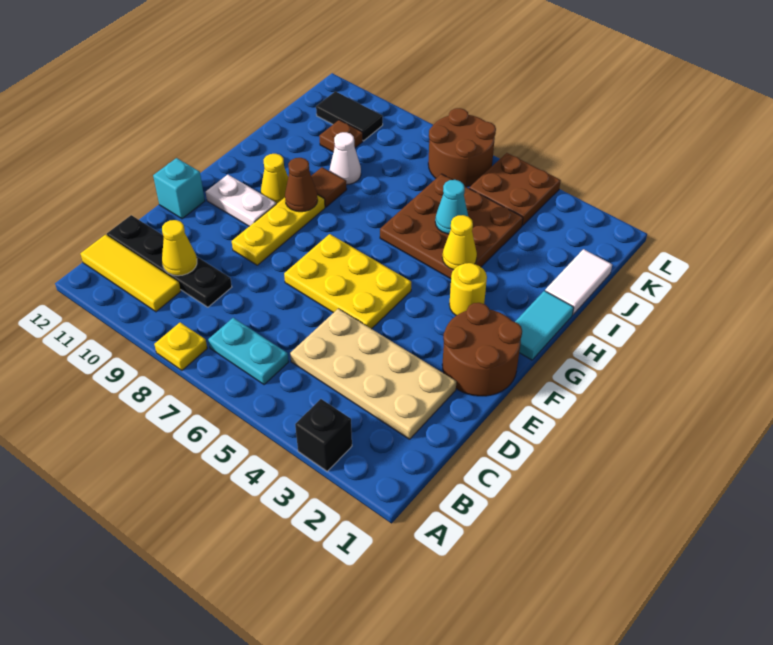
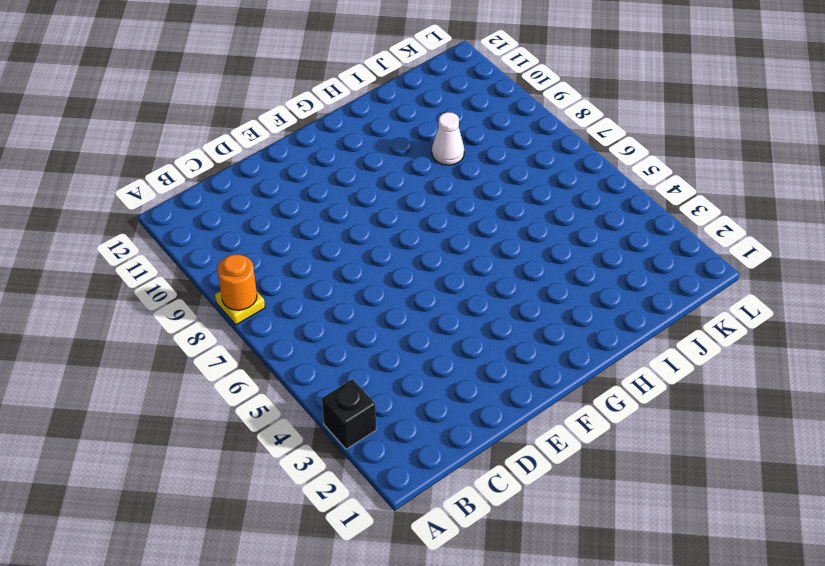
orange 1x1 round brick [217,254,257,310] -> none
none -> cyan 1x2 plate [208,318,289,385]
none -> yellow 1x3 tile [81,235,181,312]
none -> tan 2x4 plate [290,309,456,439]

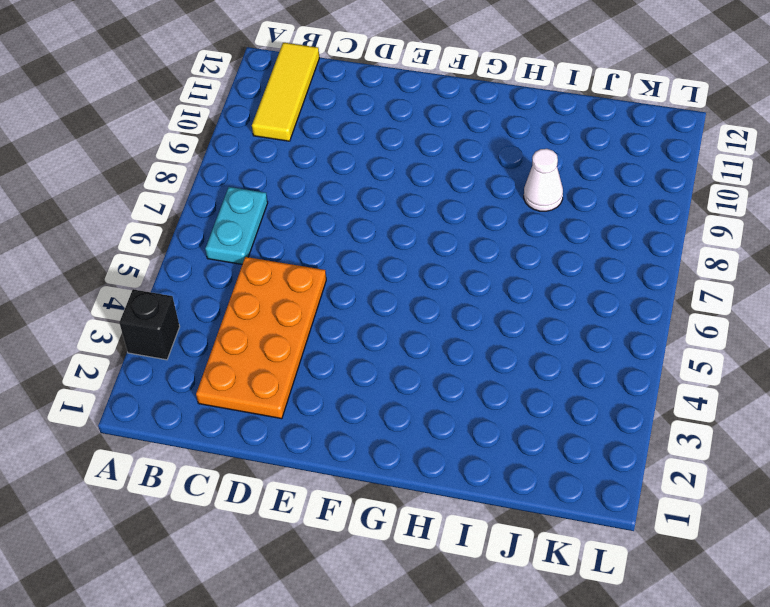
orange 2x4 plate [196,257,326,419] -> tan 2x4 plate [290,309,456,439]
none -> yellow 1x1 plate [154,322,207,370]
none -> black 1x4 plate [107,215,232,307]
none -> brown 2x2 round brick [442,303,522,396]

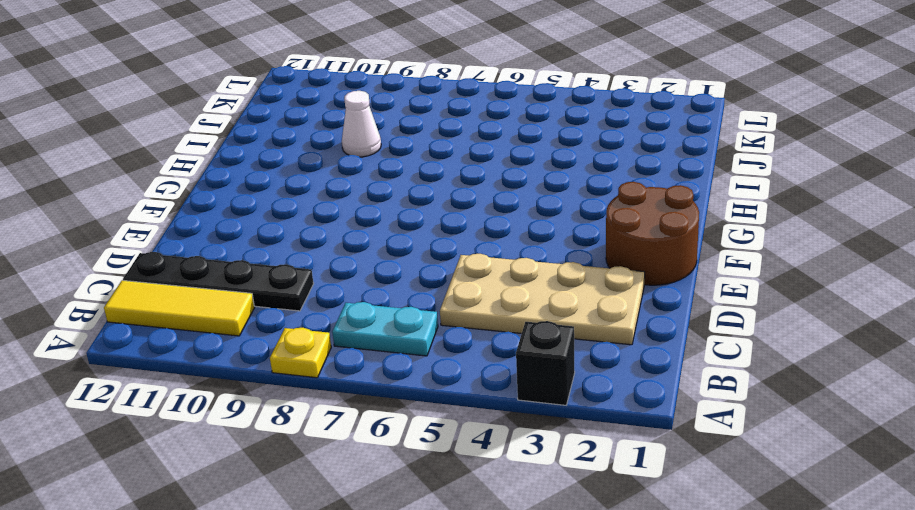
none -> yellow 2x3 plate [284,234,411,329]
none -> yellow 1x3 plate [232,195,325,265]
none -> cyan 1x1 brick [153,158,205,219]

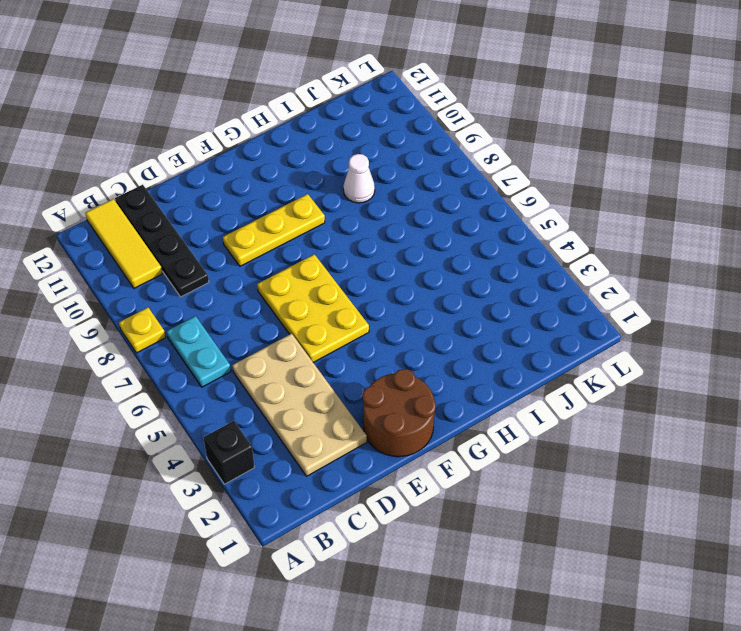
none -> cyan 1x1 brick [153,158,205,219]
none -> white 1x2 plate [206,175,276,226]
none -> cyan 1x2 tile [515,291,574,360]

